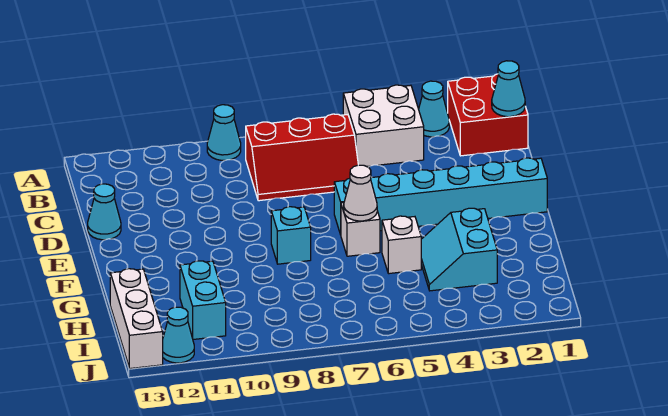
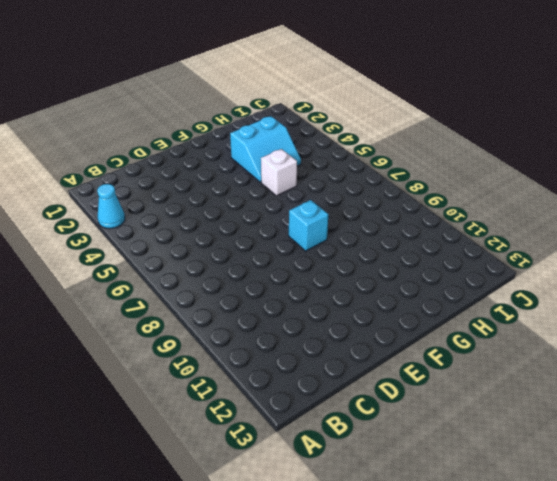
none -> red 2x2 brick [448,74,528,156]
none -> white 2x2 brick [343,85,424,167]
none -> cyan 1x1 cone [207,105,241,160]

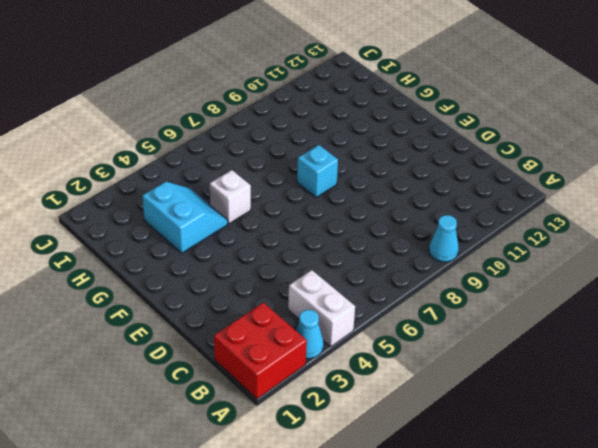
white 1x2 brick [288,270,355,347] -> white 2x2 brick [343,85,424,167]
none -> red 2x3 slope [246,114,358,201]
none -> cyan 1x1 cone [88,184,121,240]
none -> cyan 1x6 brick [334,158,547,235]

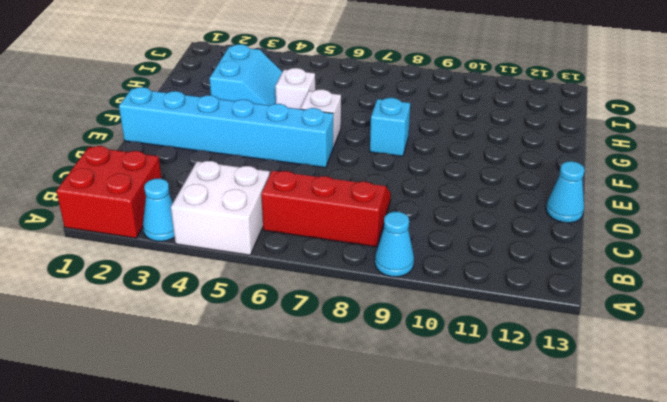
none -> cyan 1x2 brick [180,261,226,339]
none -> white 1x3 brick [110,269,163,369]
none -> cyan 1x1 cone [163,307,194,363]

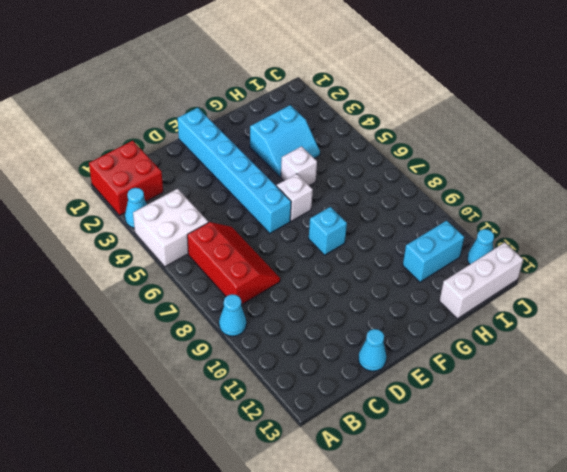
none -> cyan 1x1 cone [492,61,525,117]
none -> white 1x1 cone [344,165,377,221]

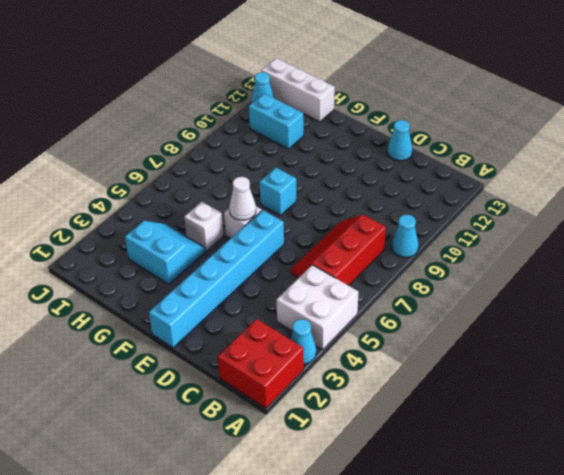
none -> cyan 1x1 cone [492,61,525,117]

